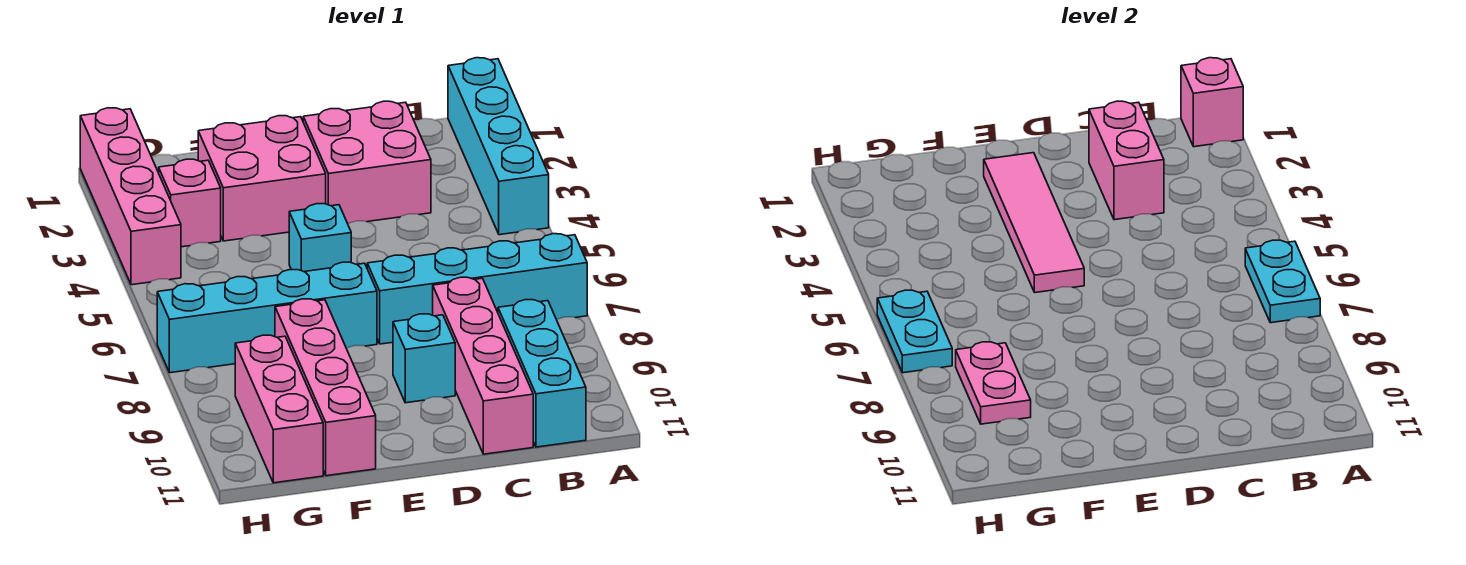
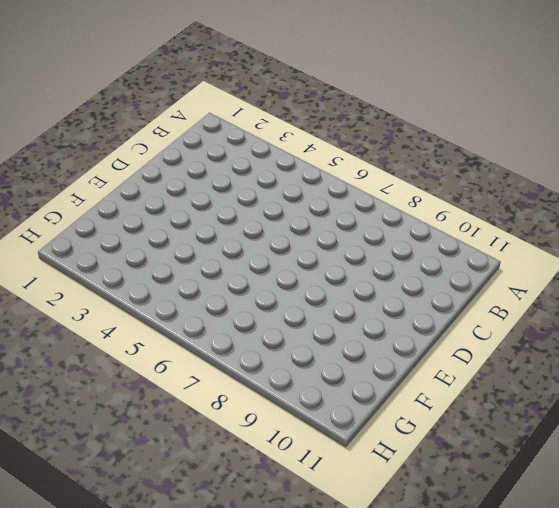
none -> cyan 1x4 brick [448,58,549,235]
none -> cyan 1x4 brick [367,234,587,344]
none -> cyan 1x3 brick [498,300,586,447]

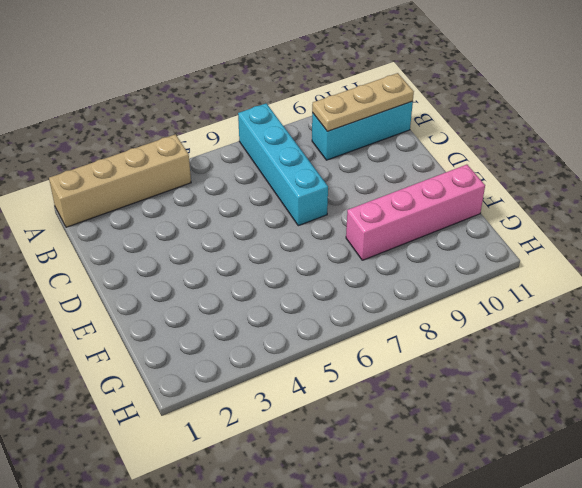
tan 1x4 brick [49,134,191,227] -> cyan 1x4 brick [448,58,549,235]
tan 1x3 plate [312,73,414,131] -> none
none -> pink 2x2 brick [303,101,431,224]
none -> pink 1x4 brick [433,277,533,454]
none -> cyan 1x1 brick [393,314,455,403]

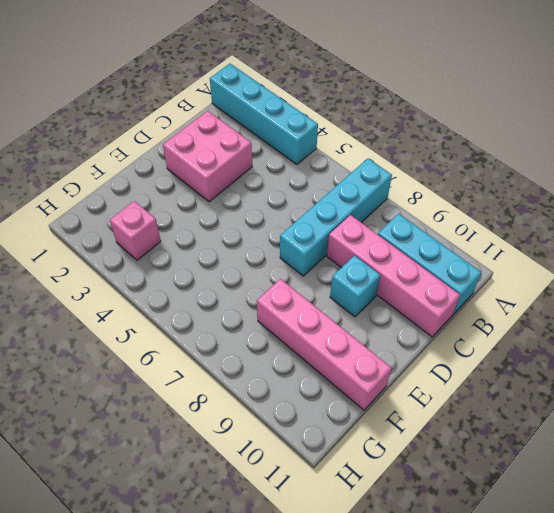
none -> pink 2x2 brick [198,116,326,241]
none -> cyan 1x1 brick [289,204,351,272]
none -> cyan 1x4 brick [157,262,377,373]

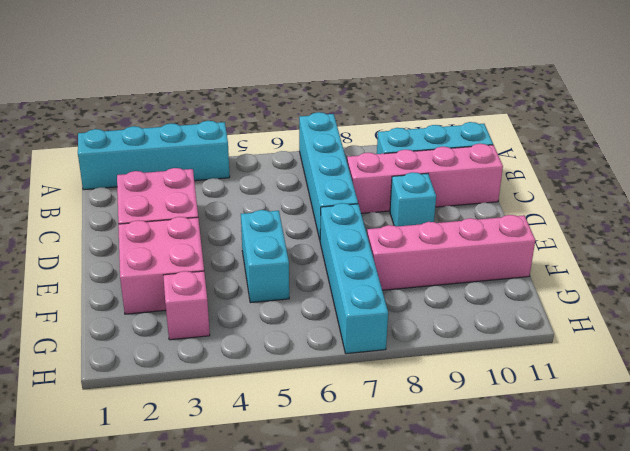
cyan 1x2 brick [241,210,289,303] -> cyan 1x1 brick [289,204,351,272]
none -> pink 1x3 brick [235,335,323,483]
none -> pink 1x4 brick [80,108,181,285]
none -> pink 1x1 brick [1181,58,1243,147]

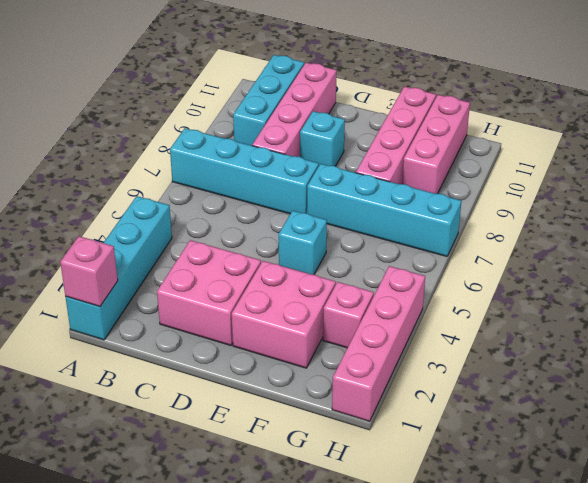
none -> cyan 1x2 plate [1245,240,1320,323]
none -> pink 1x2 brick [1089,101,1164,220]
none -> pink 1x4 tile [984,153,1084,293]

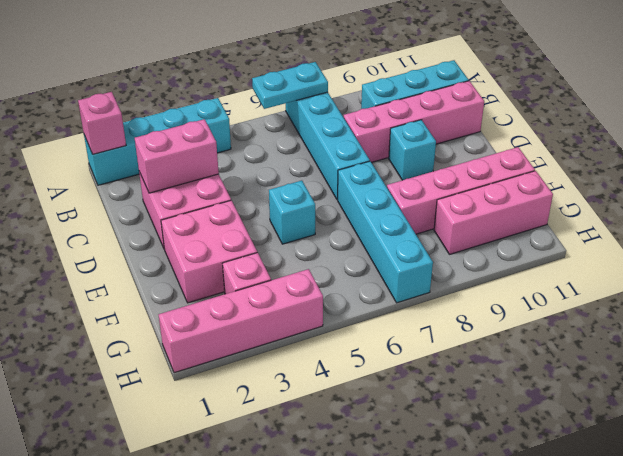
none -> pink 1x4 tile [984,153,1084,293]
none -> pink 1x2 plate [956,342,1031,424]
none -> cyan 1x2 plate [877,290,952,373]

